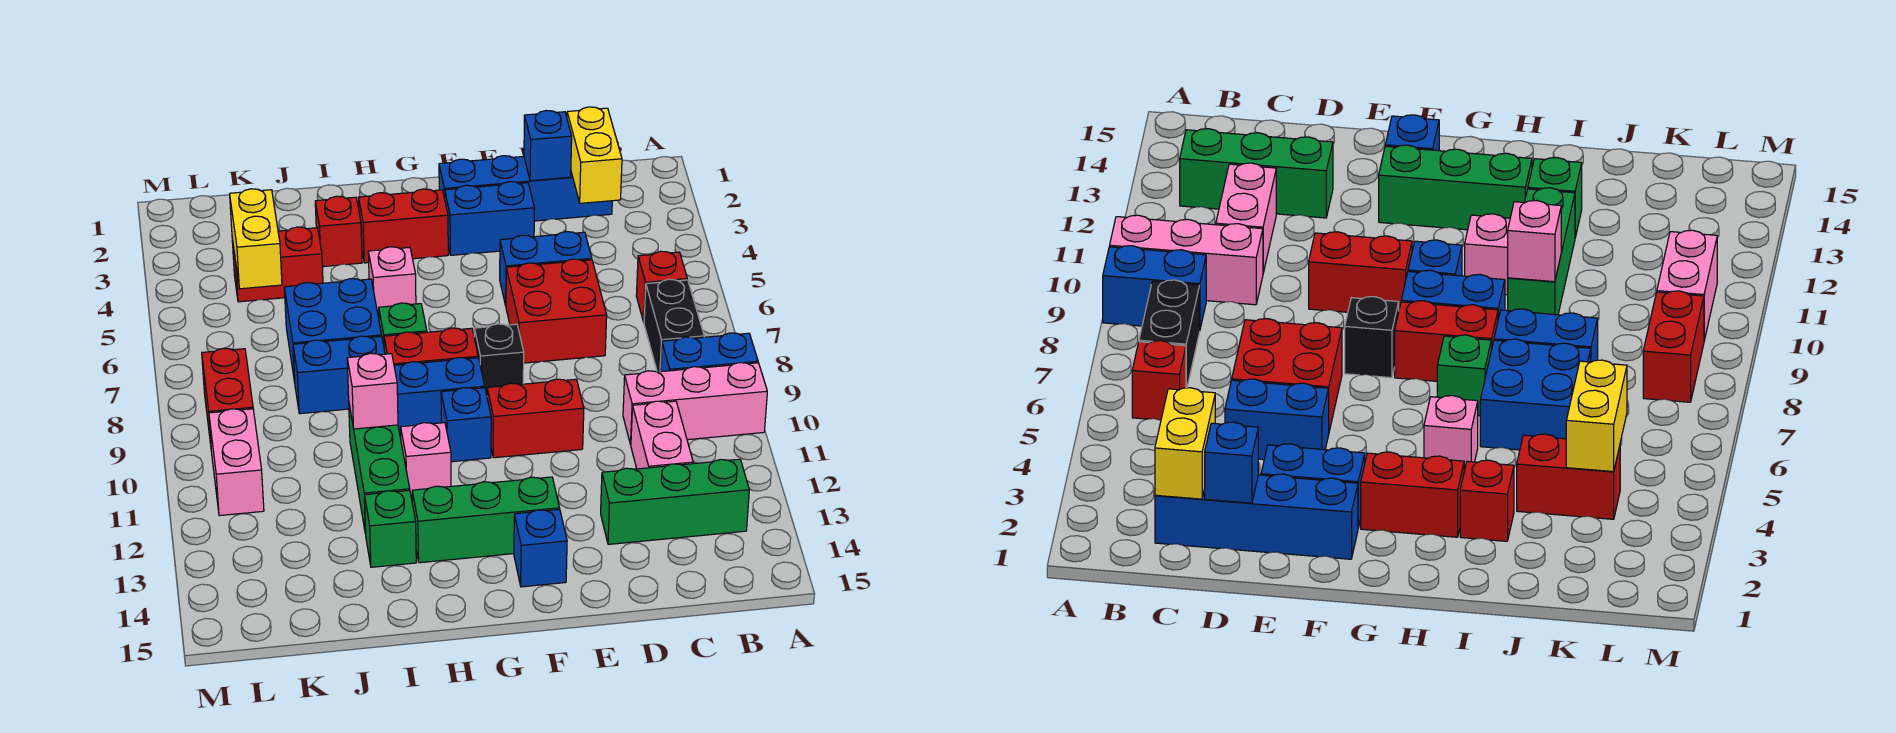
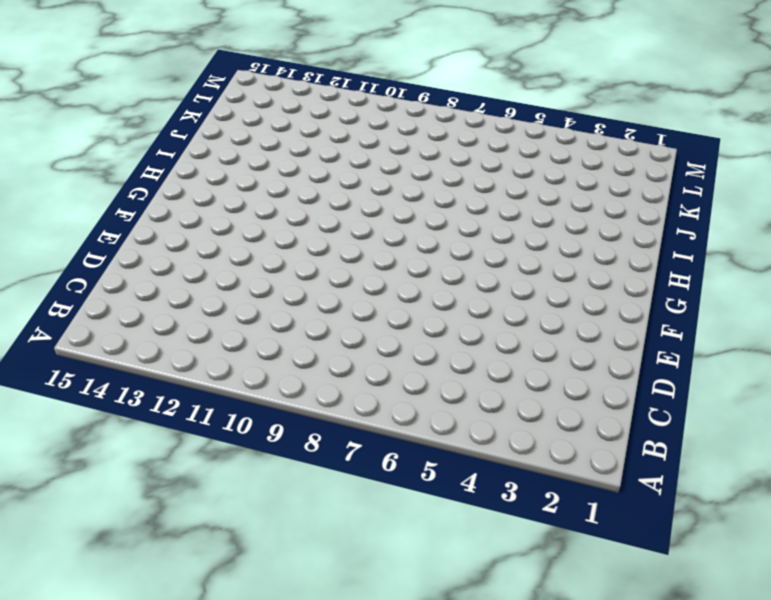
none -> blue 1x2 brick [660,333,758,372]
none -> pink 1x3 brick [623,363,767,445]
none -> red 1x1 brick [636,251,687,322]
none -> black 1x2 brick [644,279,704,372]

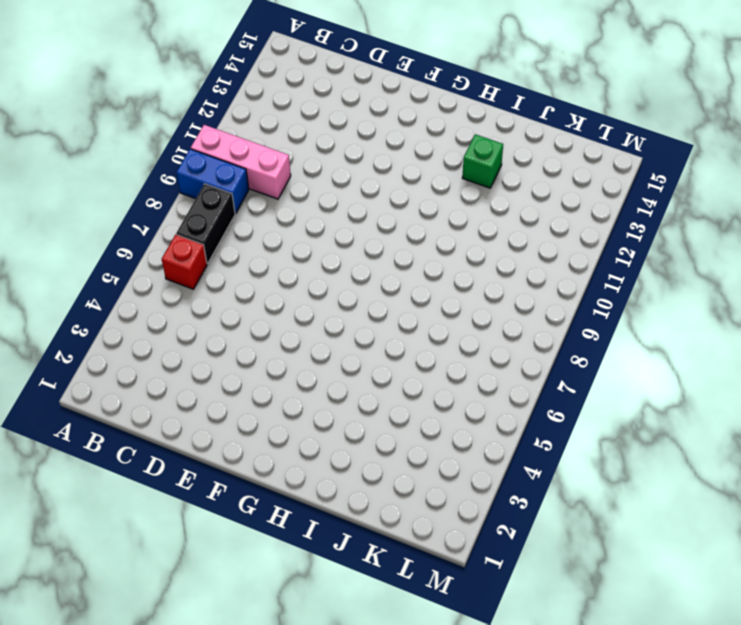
none -> green 1x3 brick [601,459,749,544]
none -> blue 1x4 brick [439,156,612,221]
none -> pink 1x2 brick [631,401,693,469]
none -> blue 1x2 brick [500,232,592,305]

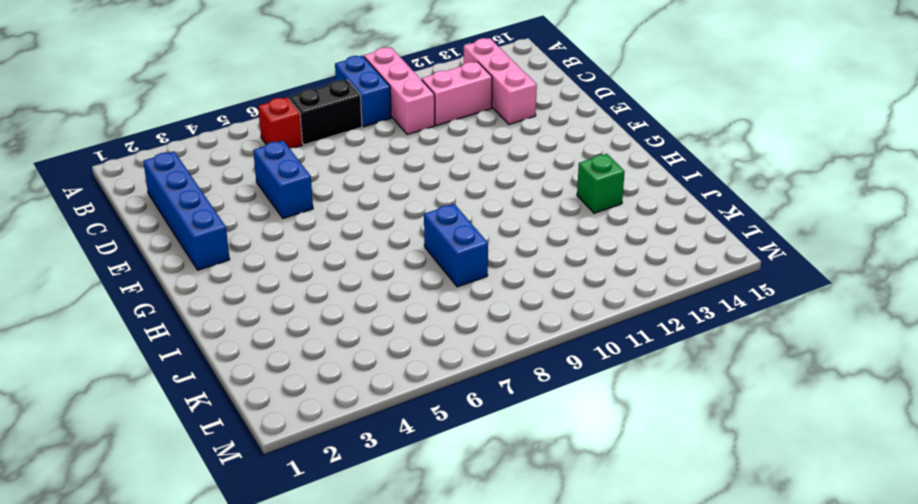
pink 1x3 brick [464,38,537,124] -> green 1x3 brick [601,459,749,544]
none -> red 2x2 brick [506,259,607,363]
none -> blue 1x2 brick [445,182,535,255]
none -> red 1x2 brick [487,379,584,458]
none -> black 1x1 brick [474,324,524,395]

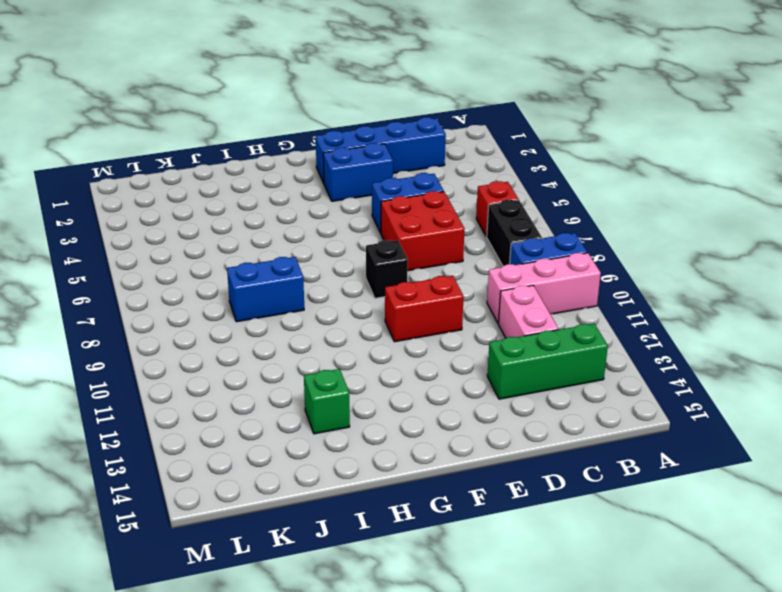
none -> green 1x3 brick [412,477,560,563]
none -> blue 1x1 brick [514,509,567,587]
none -> red 1x2 brick [359,189,448,263]
none -> red 1x2 brick [384,328,478,365]

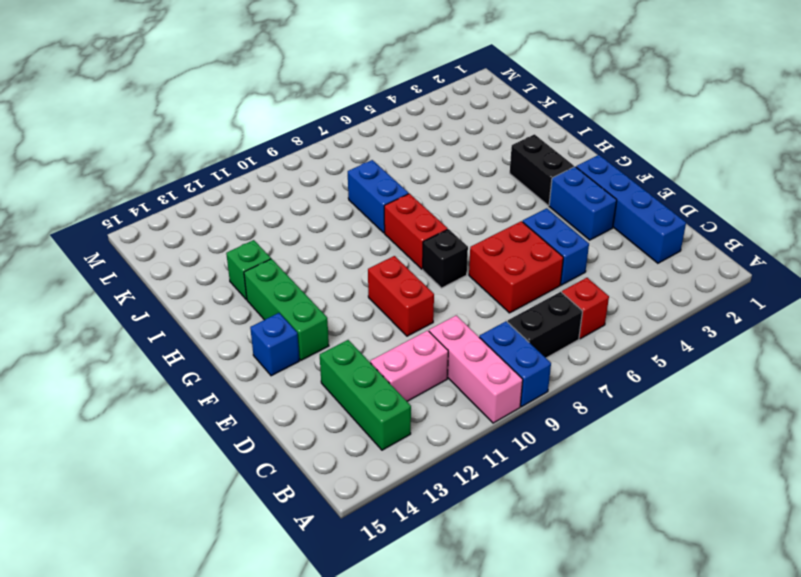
black 1x2 brick [510,134,574,206] -> red 1x2 brick [359,189,448,263]
none -> blue 1x2 brick [394,358,485,435]
none -> blue 1x1 brick [441,388,491,462]
none -> pink 1x1 brick [368,247,416,318]
none -> green 1x1 brick [379,303,427,345]

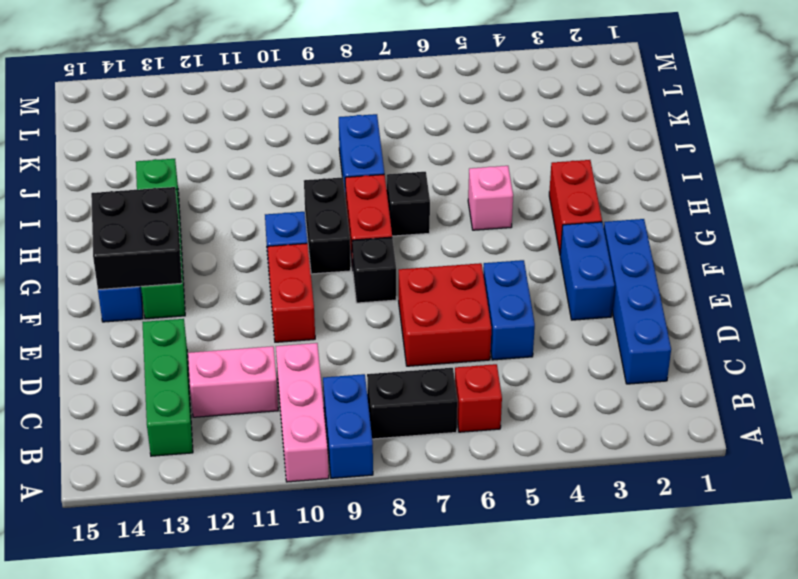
black 2x2 brick [91,187,182,290] -> none
black 1x2 brick [304,177,351,274] -> blue 1x2 brick [394,358,485,435]
black 1x1 brick [387,172,430,236] -> green 1x1 brick [379,303,427,345]
none -> pink 1x1 brick [401,423,451,497]
none -> red 1x1 brick [315,196,362,267]
none -> blue 2x2 brick [284,279,382,382]
none -> green 1x3 brick [349,405,410,534]

